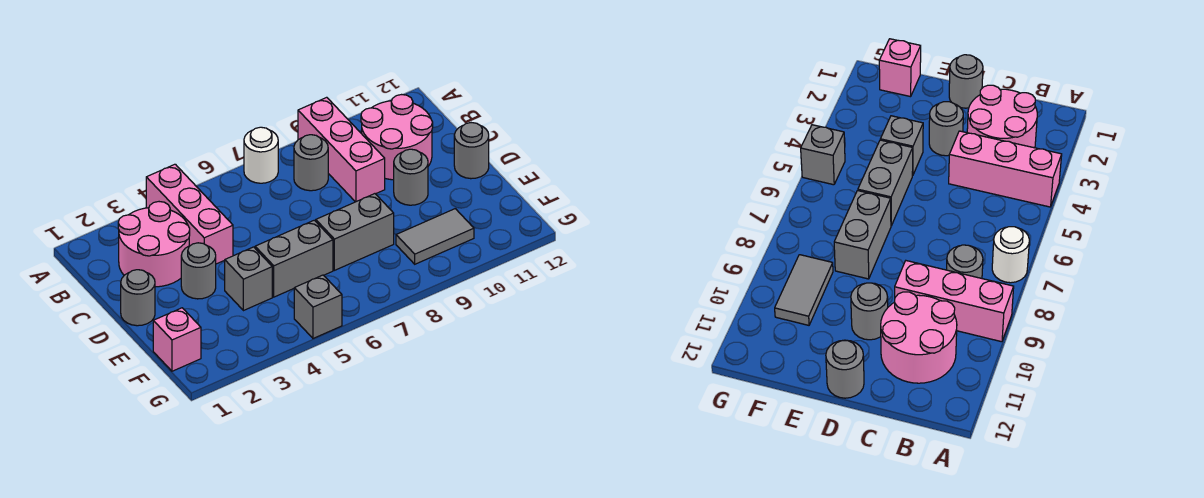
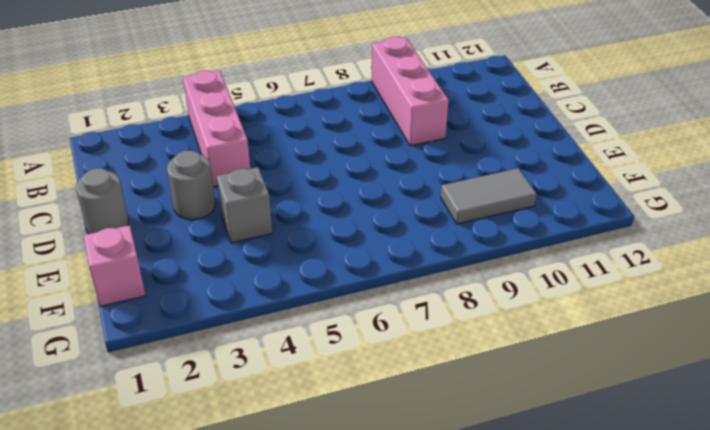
none -> white 1x1 round brick [244,127,278,183]
none -> pink 2x2 round brick [118,202,190,287]
none -> grey 1x1 round brick [294,135,328,191]

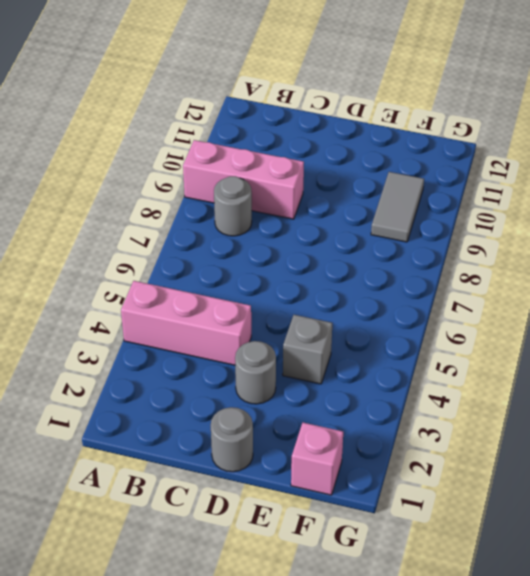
none -> white 1x1 round brick [244,127,278,183]
none -> pink 2x2 round brick [118,202,190,287]
none -> pink 2x2 round brick [361,95,433,180]

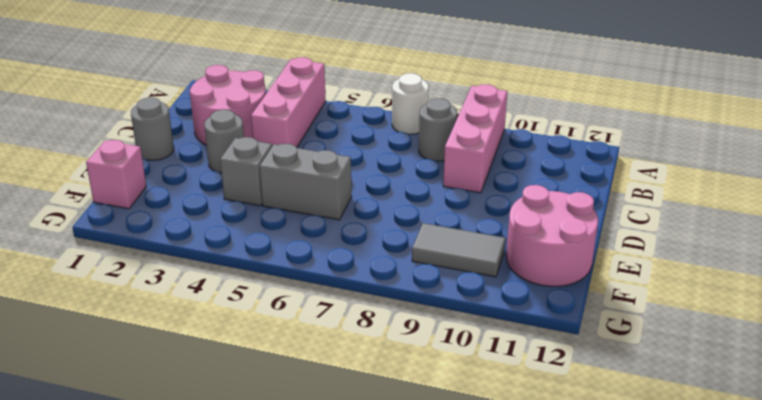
pink 2x2 round brick [506,185,598,286] -> pink 2x2 round brick moved to [361,95,433,180]
none -> grey 1x1 round brick [394,149,428,205]
none -> grey 1x1 round brick [454,123,489,179]
none -> grey 1x2 brick [316,194,394,270]

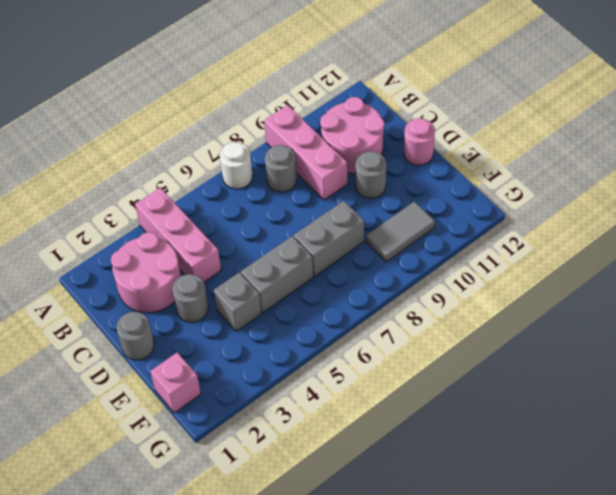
pink 1x1 round brick [404,119,435,165] -> grey 1x1 round brick [454,123,489,179]
none -> grey 1x1 brick [294,275,342,338]

